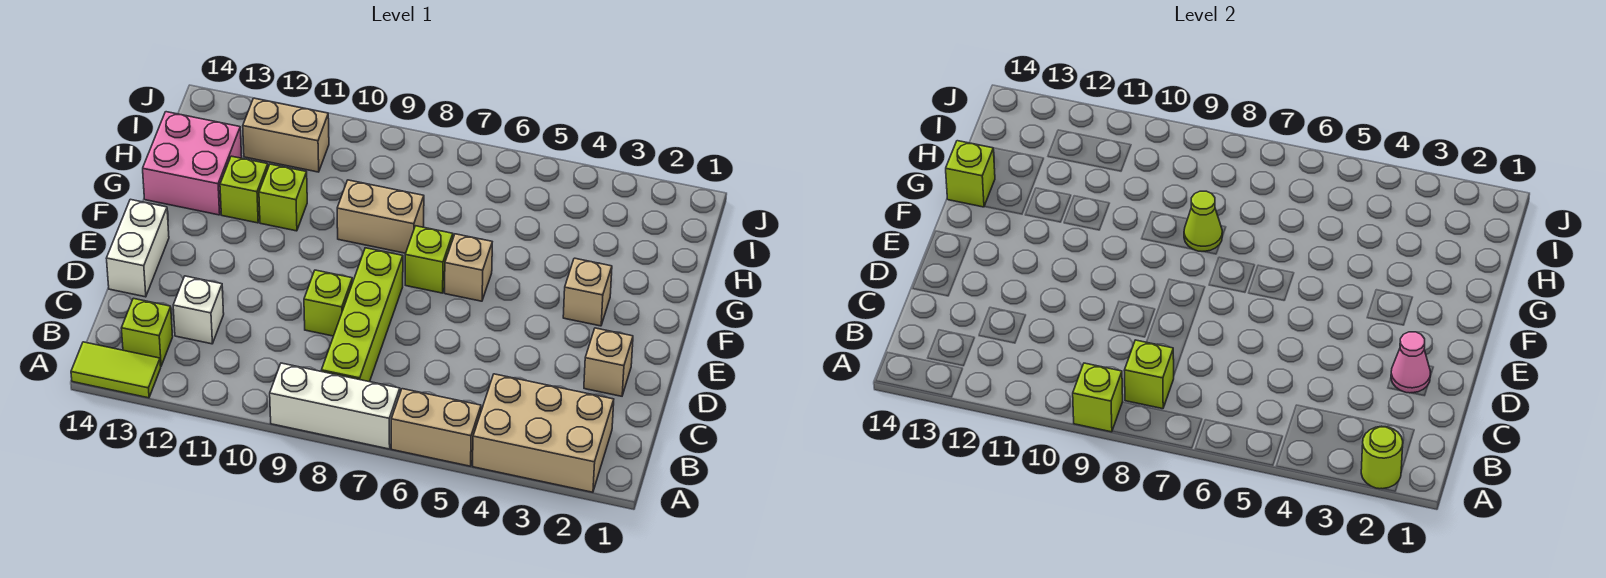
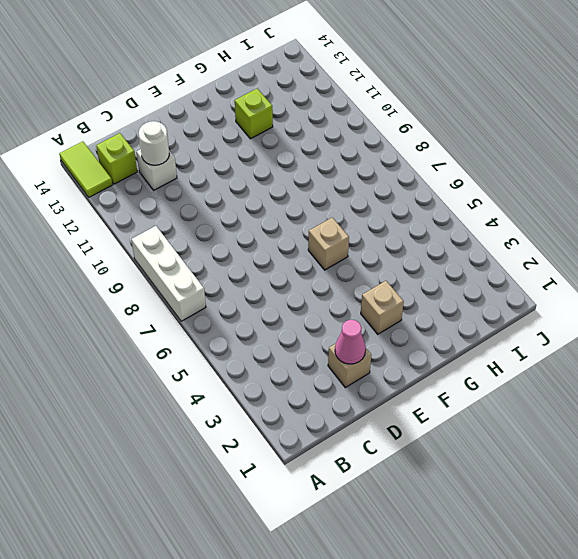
white 1x1 round brick [139,121,169,165] -> none
none -> tan 2x3 brick [473,374,614,492]
none -> tan 1x2 brick [391,389,481,466]
none -> lime 1x4 brick [321,248,403,382]

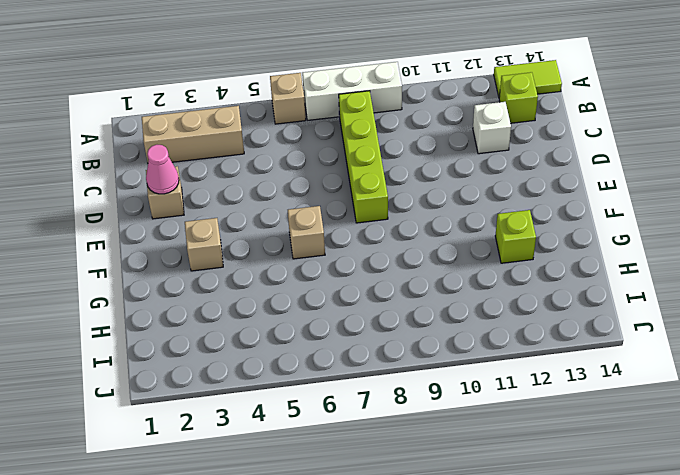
tan 1x1 brick [270,73,306,124] -> tan 1x2 brick [391,389,481,466]
tan 1x3 brick [142,106,244,162] -> tan 2x3 brick [473,374,614,492]
none -> lime 1x1 brick [304,270,352,336]
none -> white 1x2 brick [106,199,169,297]
none -> lime 1x1 brick [405,226,453,293]

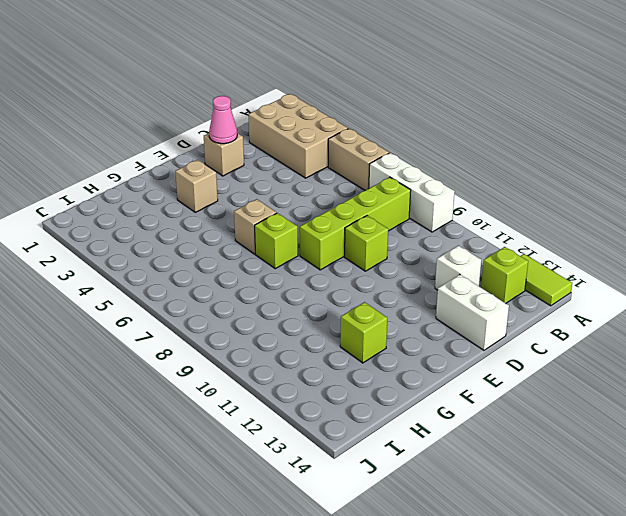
white 1x2 brick [436,275,509,350] -> white 1x2 brick turned to [106,199,169,297]
none -> tan 1x2 brick [337,180,424,253]
none -> lime 1x1 brick [259,164,307,231]
none -> pink 2x2 brick [143,112,242,215]

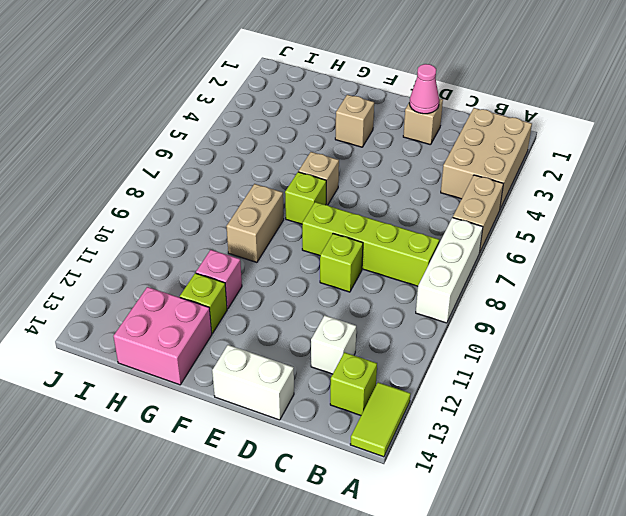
pink 1x1 brick [196,250,242,309] -> lime 1x1 brick [259,164,307,231]
none -> tan 1x2 brick [243,98,329,172]
none -> lime 1x1 round brick [1361,426,1403,489]
none -> lime 1x1 brick [1073,363,1123,432]

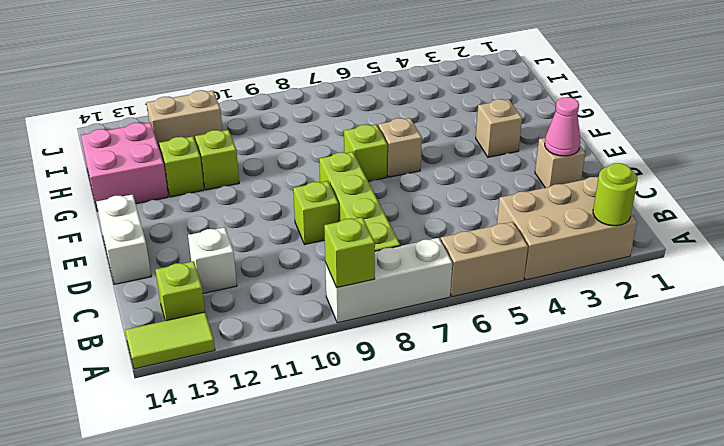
none -> tan 1x2 brick [337,180,424,253]
none -> lime 1x1 brick [1124,340,1174,409]
none -> lime 1x1 cone [1184,191,1222,252]

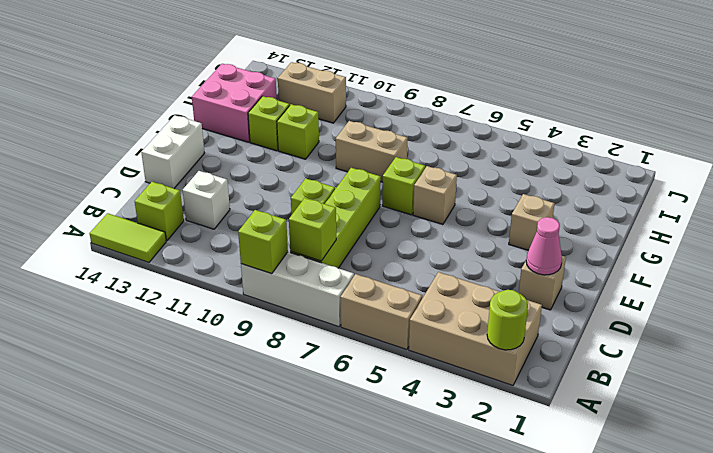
none -> lime 1x1 cone [1184,191,1222,252]
none -> lime 1x1 brick [946,141,995,207]

